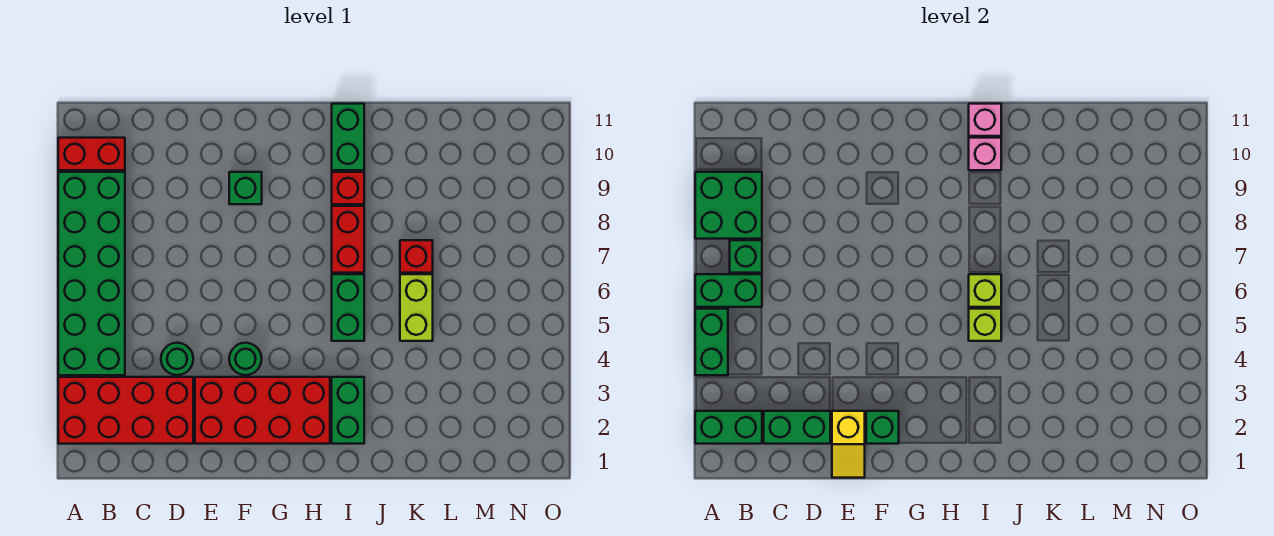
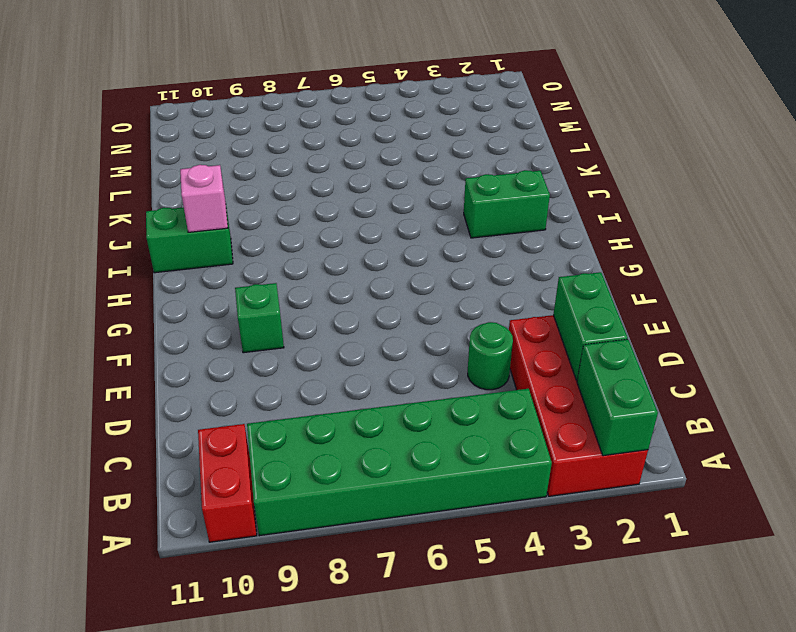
none -> red 2x4 brick [195,377,330,444]
none -> green 1x1 round brick [229,343,262,375]
none -> green 1x2 brick [332,274,364,341]

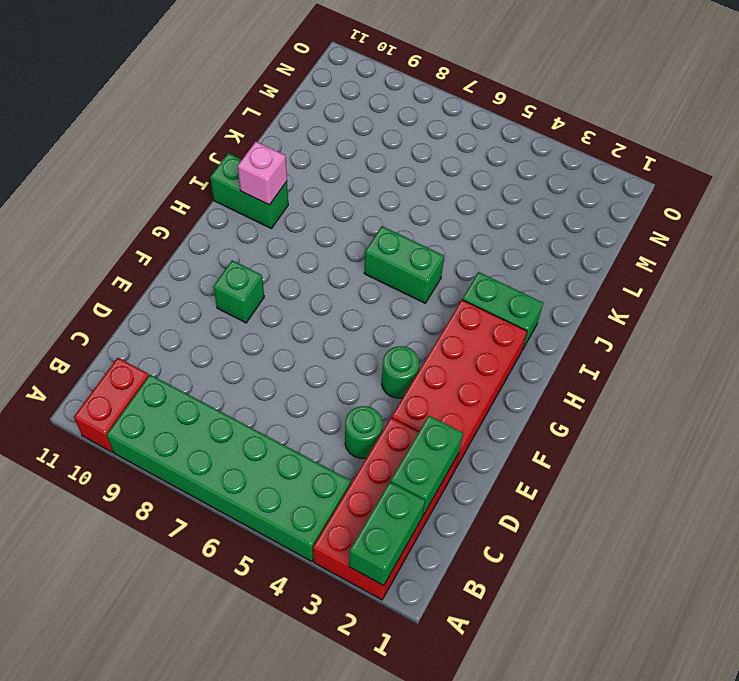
none -> red 1x2 brick [332,206,364,273]
none -> red 1x1 brick [332,172,364,204]
none -> lime 1x2 brick [400,274,433,341]

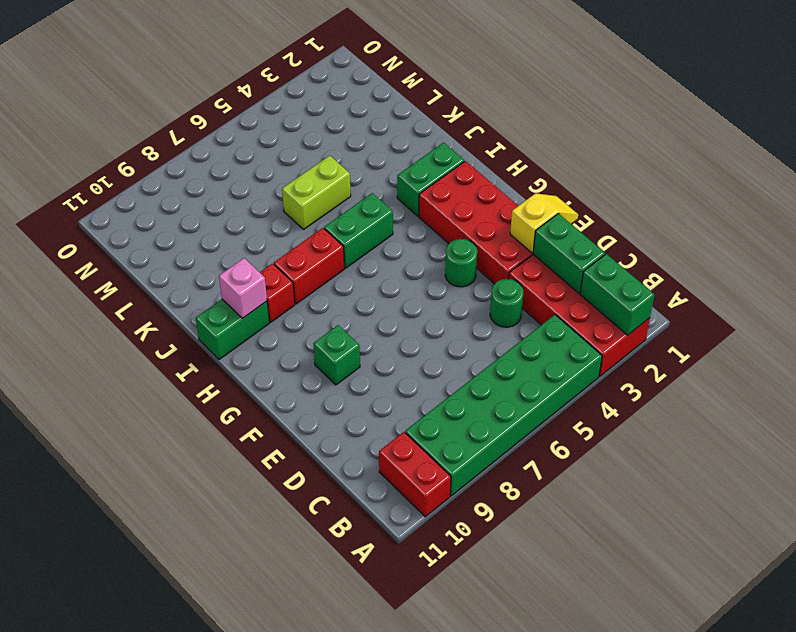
none -> red 1x1 brick [400,240,433,273]
none -> green 1x2 brick [695,309,728,375]
none -> green 1x2 brick [695,274,762,307]

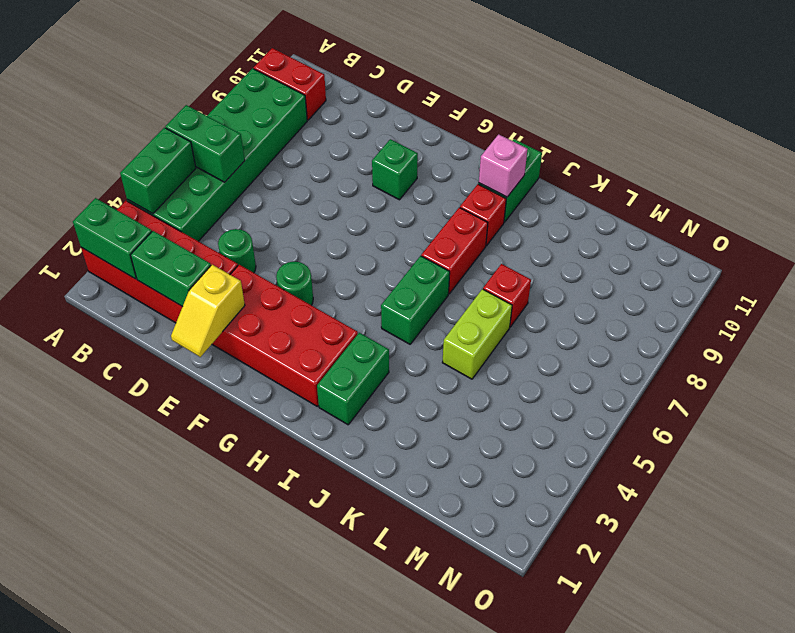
none -> green 2x2 brick [695,172,762,239]
none -> green 1x1 brick [730,240,762,273]
none -> green 1x1 brick [866,411,899,444]

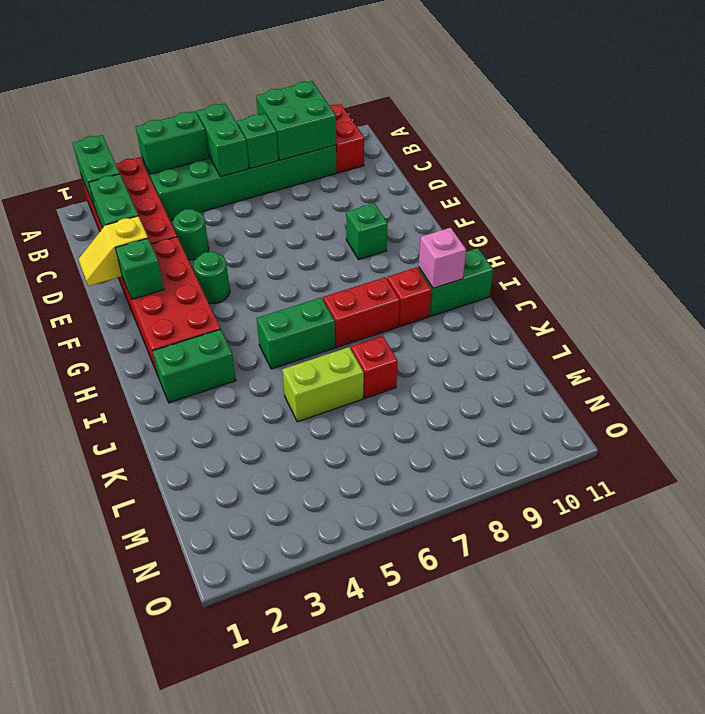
none -> lime 1x1 brick [969,309,1001,341]
none -> lime 1x1 brick [969,274,1001,307]
none -> pink 1x1 brick [969,104,1001,136]

